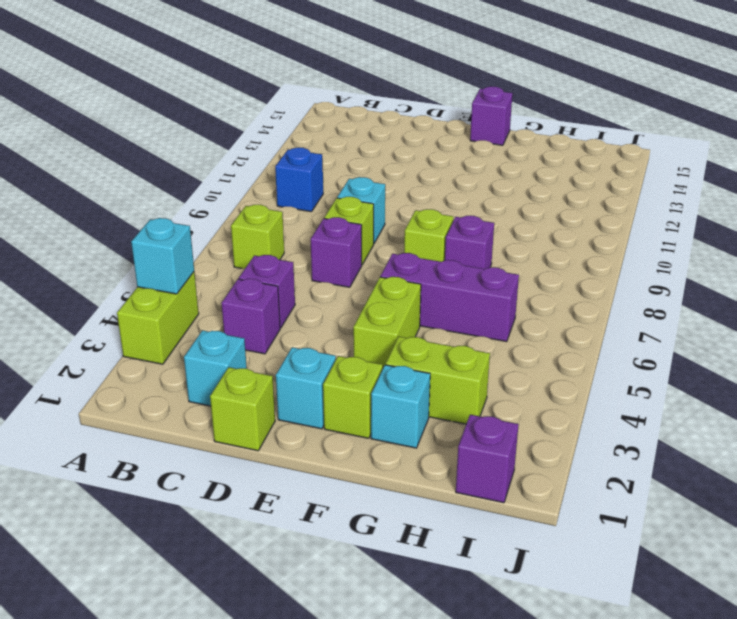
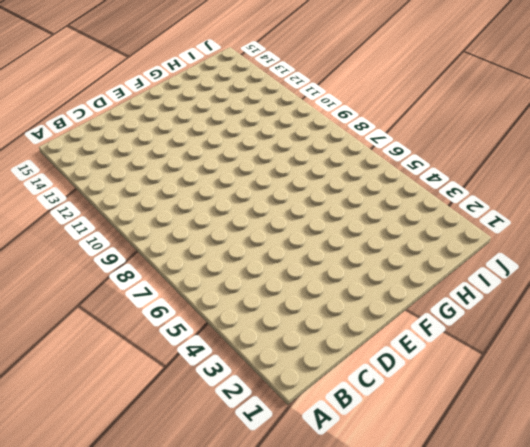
none -> lime 1x2 brick [117,272,199,364]
none -> lime 1x1 brick [231,205,284,268]
none -> blue 1x1 brick [275,148,323,212]

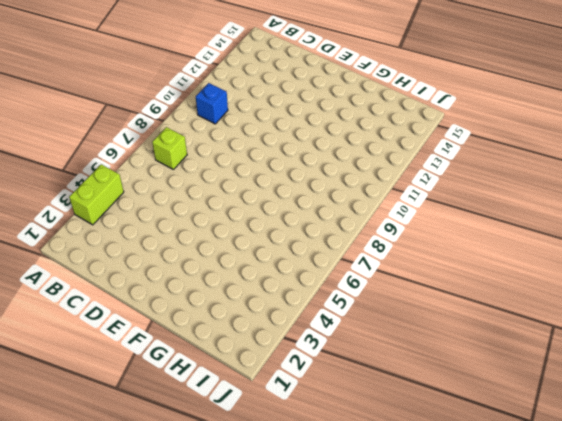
none -> cyan 1x1 brick [184,330,247,406]
none -> purple 1x1 brick [222,279,280,354]
none -> purple 1x1 brick [239,255,295,328]

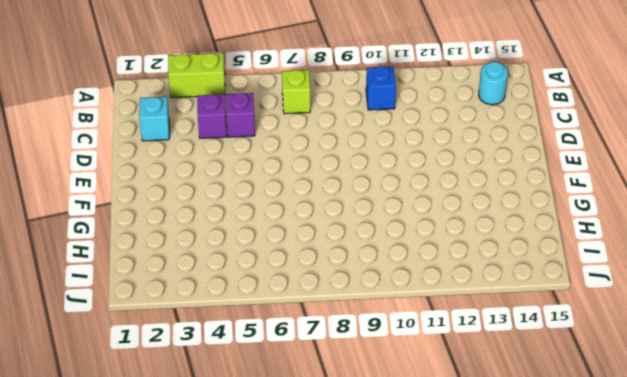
cyan 1x1 round brick [479,62,508,105] -> none
none -> lime 1x1 brick [210,367,275,451]
none -> purple 1x1 brick [311,217,362,287]
none -> lime 1x1 brick [324,197,374,264]

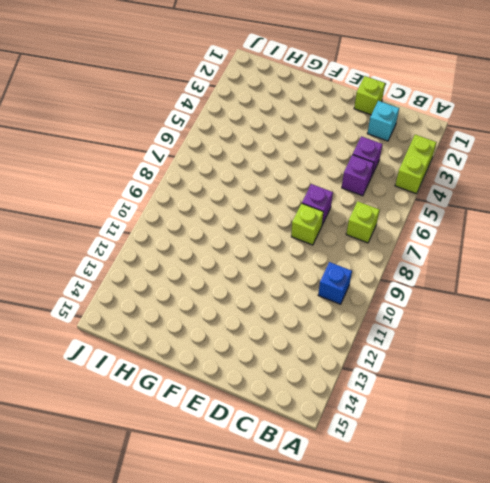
none -> cyan 1x1 brick [337,177,385,243]
none -> cyan 1x1 brick [276,347,336,429]
none -> lime 1x1 brick [323,356,383,438]

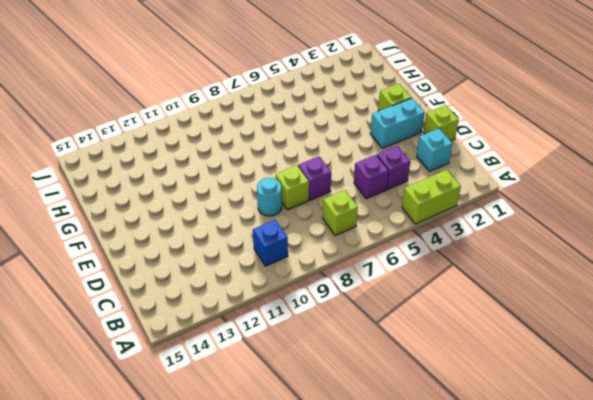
cyan 1x1 round brick [257,178,282,216] -> cyan 1x1 brick [337,177,385,243]
cyan 1x2 brick [370,98,425,148] -> cyan 1x1 brick [276,347,336,429]
none -> lime 1x2 brick [353,277,421,368]
none -> purple 1x3 brick [380,253,519,342]
none -> lime 1x1 brick [404,209,453,262]

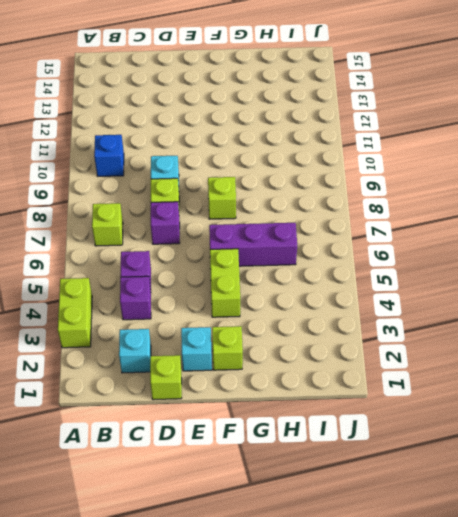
none -> purple 1x1 brick [470,86,513,145]
none -> cyan 1x1 brick [371,365,430,448]
none -> lime 1x2 brick [386,337,490,424]

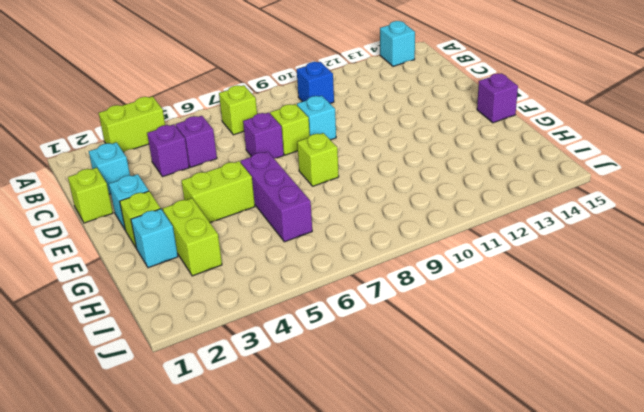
cyan 1x1 brick [380,21,415,66] -> cyan 1x1 brick moved to [131,218,194,294]
none -> purple 1x1 brick [445,216,494,269]
none -> purple 1x1 brick [456,415,519,503]

